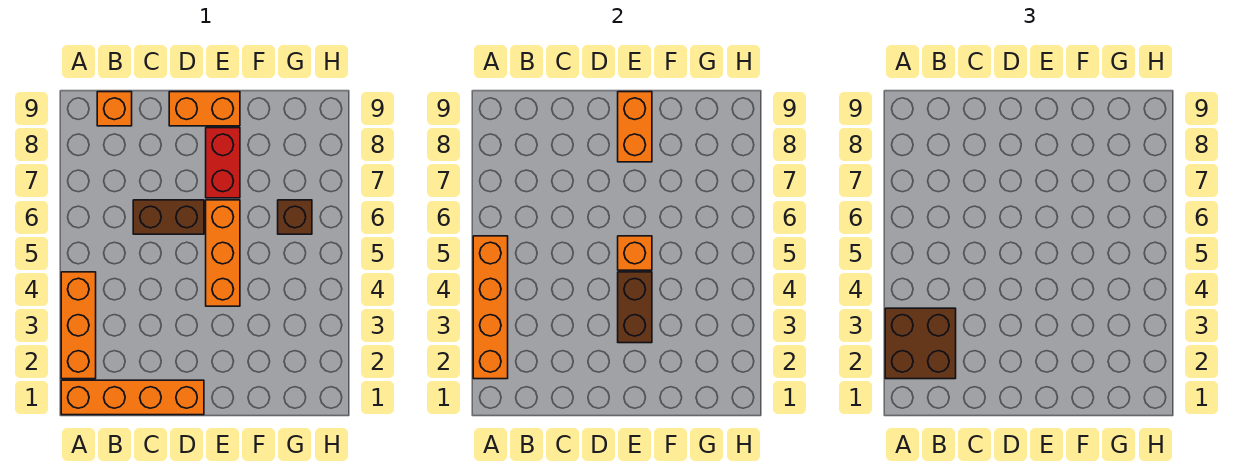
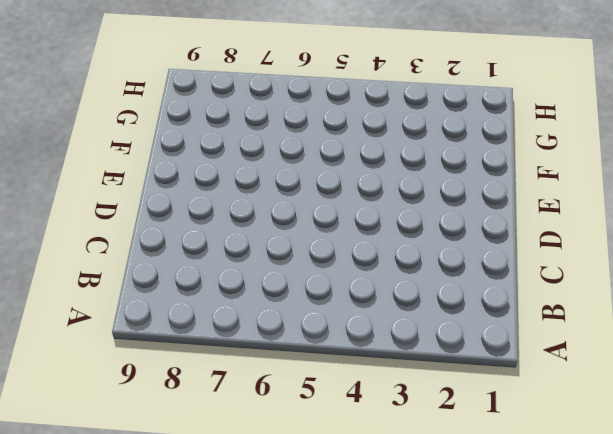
none -> orange 1x4 brick [61,380,204,415]
none -> orange 1x3 brick [61,272,96,379]
none -> orange 1x1 brick [97,92,132,126]

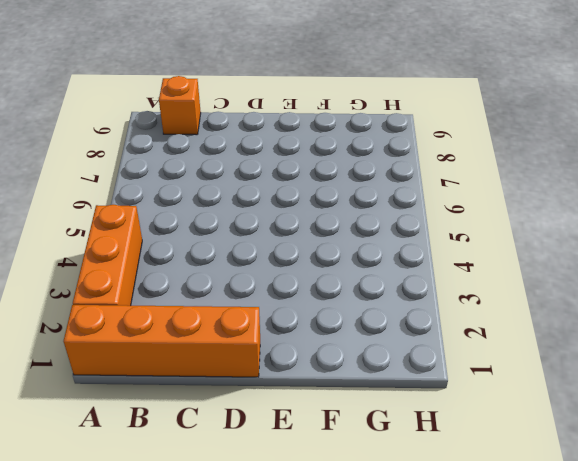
none -> brown 1x2 brick [133,200,204,234]
none -> orange 1x2 brick [169,92,240,126]
none -> orange 1x3 brick [206,200,240,306]

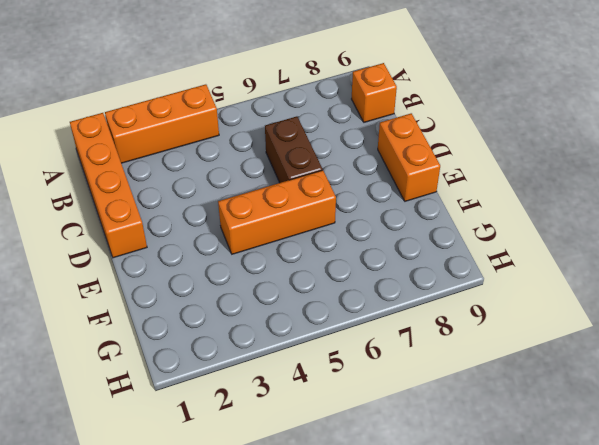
none -> red 1x2 brick [206,128,240,198]
none -> brown 1x1 brick [278,200,312,234]
none -> orange 1x4 brick [473,236,508,379]

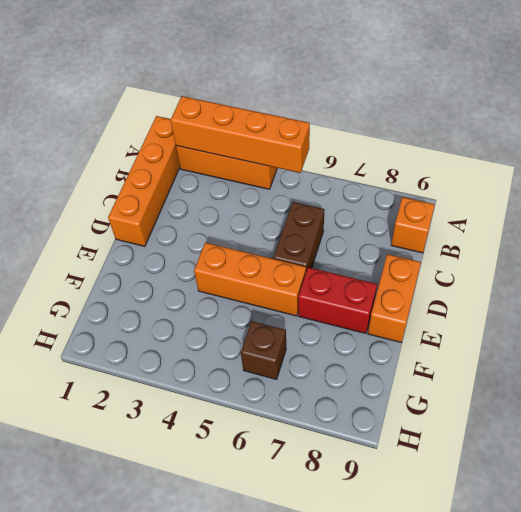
none -> brown 1x2 brick [618,272,652,343]
none -> orange 1x1 brick [618,236,652,270]
none -> orange 1x2 brick [618,92,652,162]

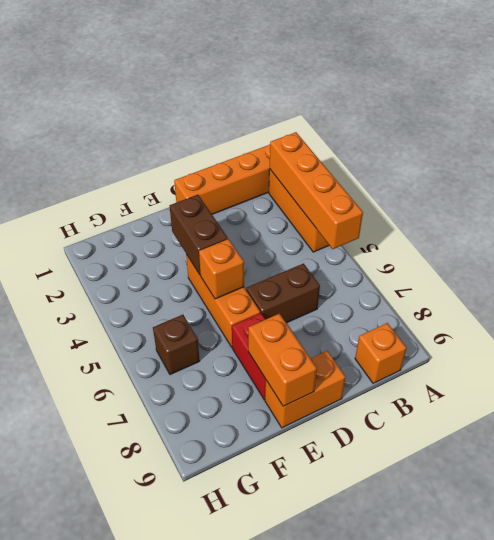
none -> brown 2x2 brick [885,308,956,379]

